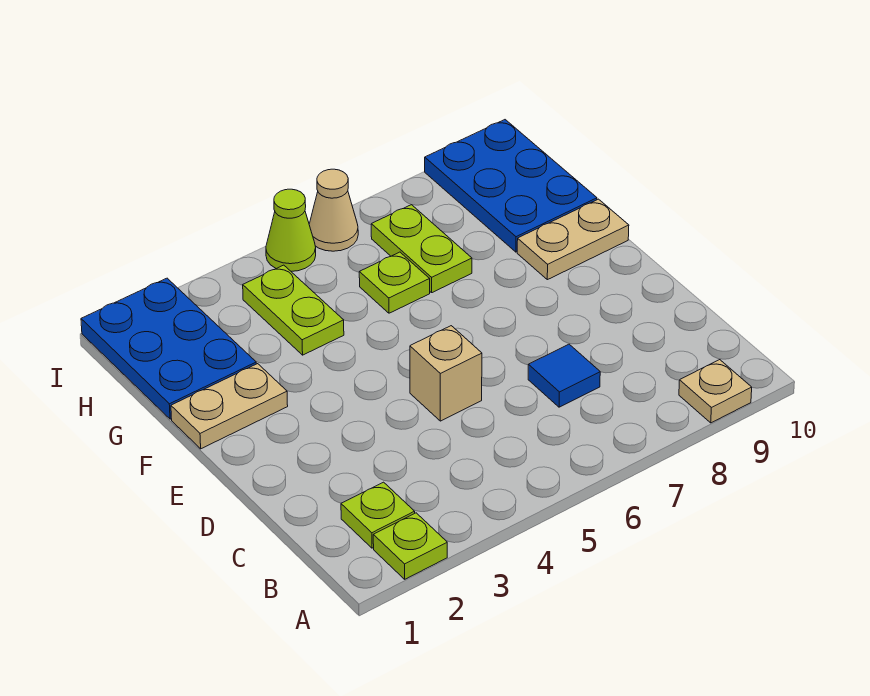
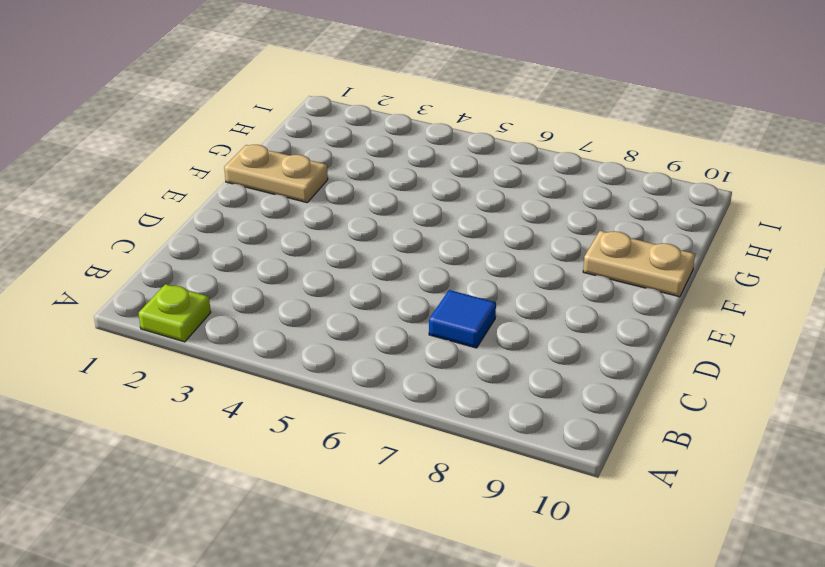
none -> tan 1x1 plate [679,360,752,423]
none -> lime 1x1 plate [341,482,415,548]
none -> tan 1x1 brick [410,326,482,421]

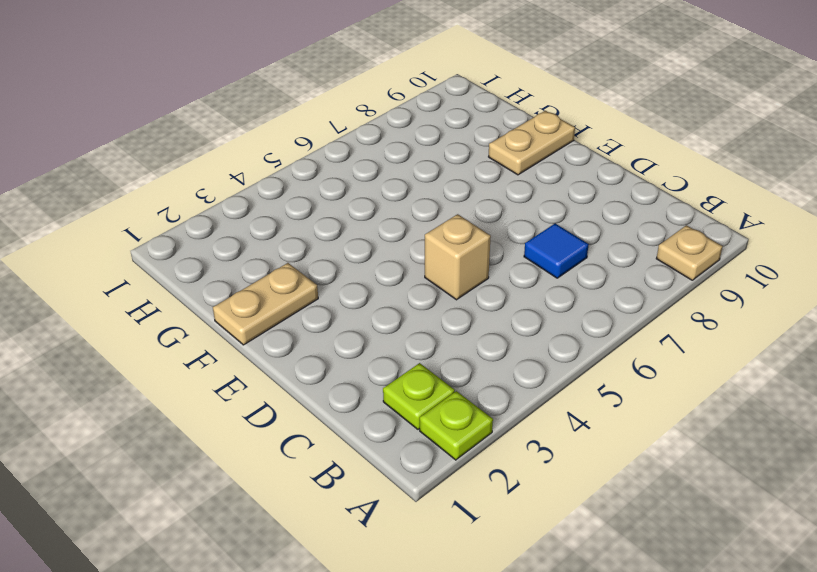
none -> blue 2x3 plate [81,278,256,419]
none -> lime 1x2 plate [243,265,344,355]
none -> lime 1x1 plate [359,252,430,313]

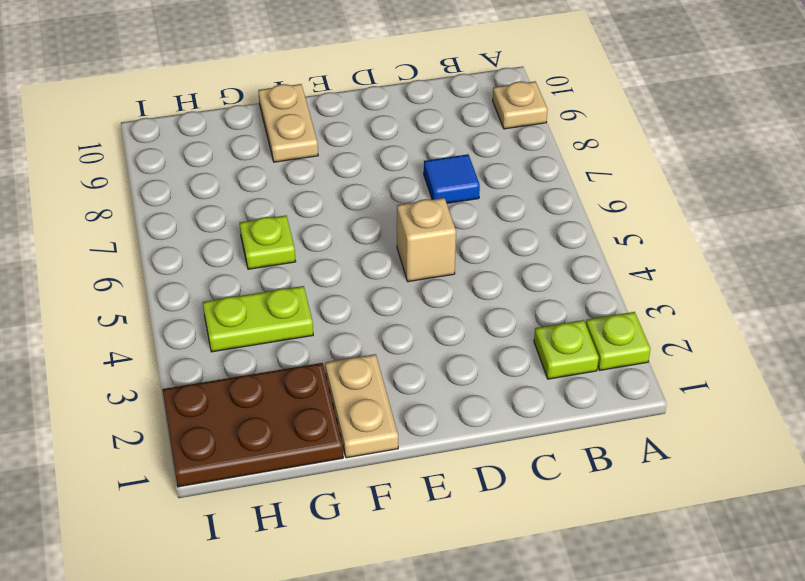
brown 2x3 plate [162,363,343,487] -> blue 2x3 plate [81,278,256,419]
none -> lime 1x2 plate [371,205,472,293]
none -> blue 2x3 plate [425,120,597,252]
none -> lime 1x1 cone [266,189,316,271]

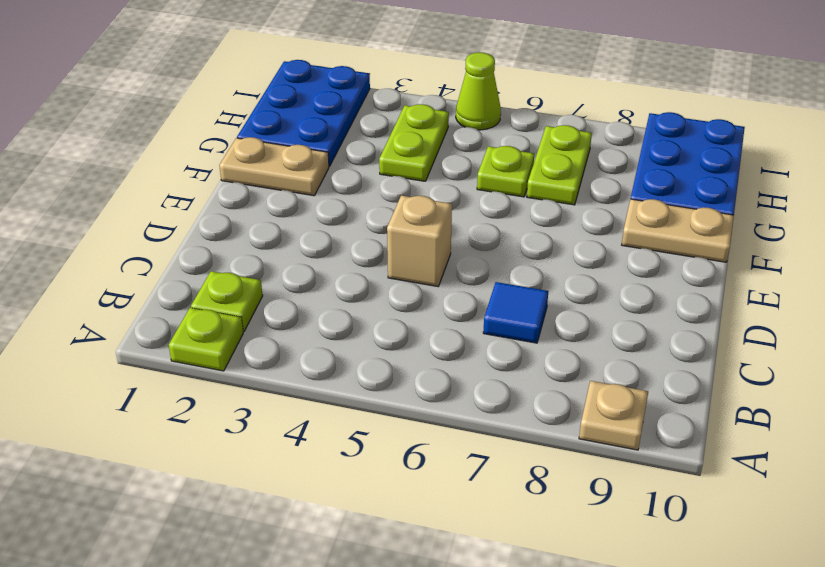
none -> tan 1x1 cone [309,169,358,251]

